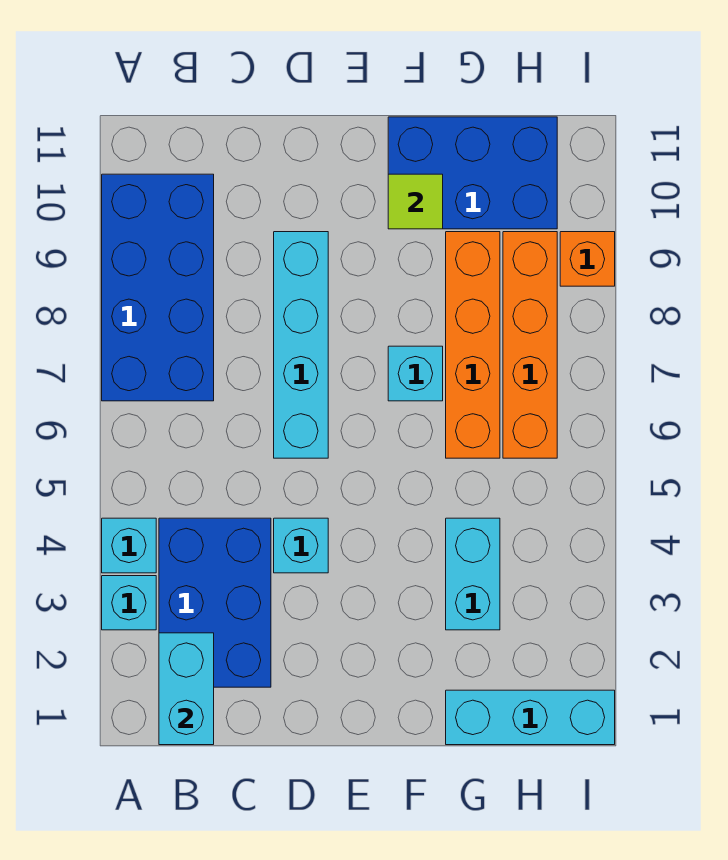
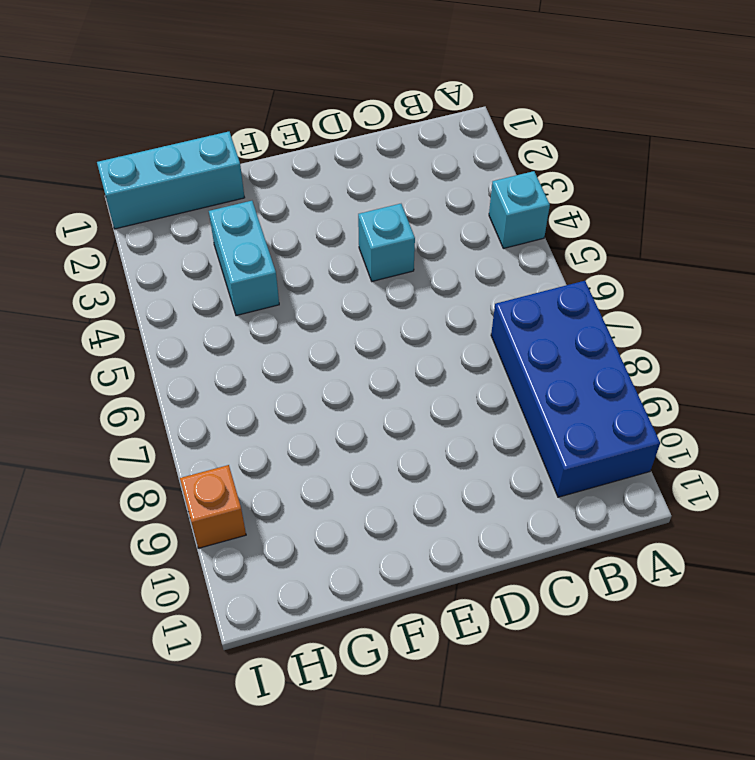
none -> cyan 1x1 brick [102,576,156,630]
none -> blue 2x3 brick [159,518,271,687]
none -> cyan 1x4 brick [274,232,328,458]

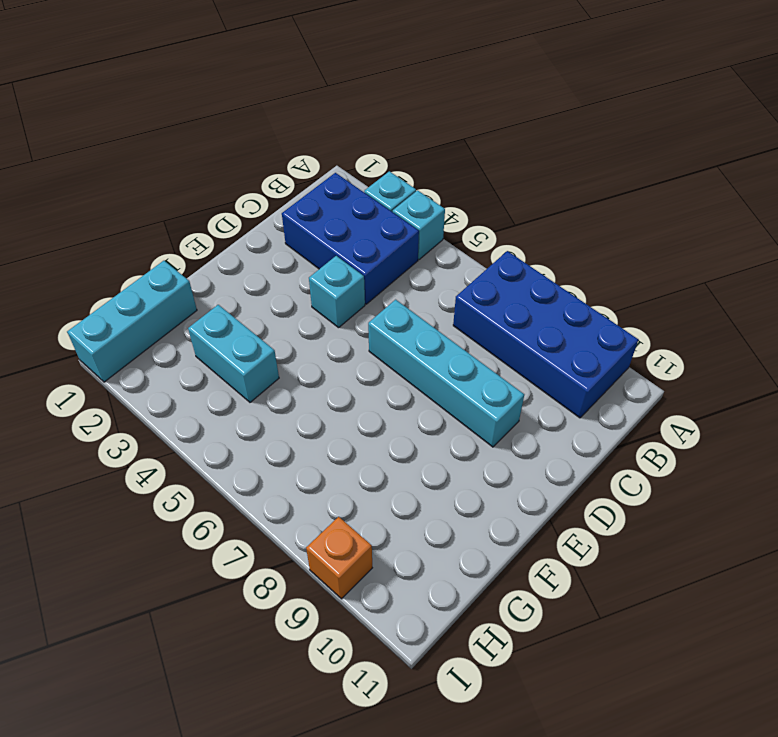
none -> cyan 1x1 brick [388,346,443,401]
none -> blue 2x3 brick [388,117,557,229]
none -> orange 1x4 brick [446,232,500,458]

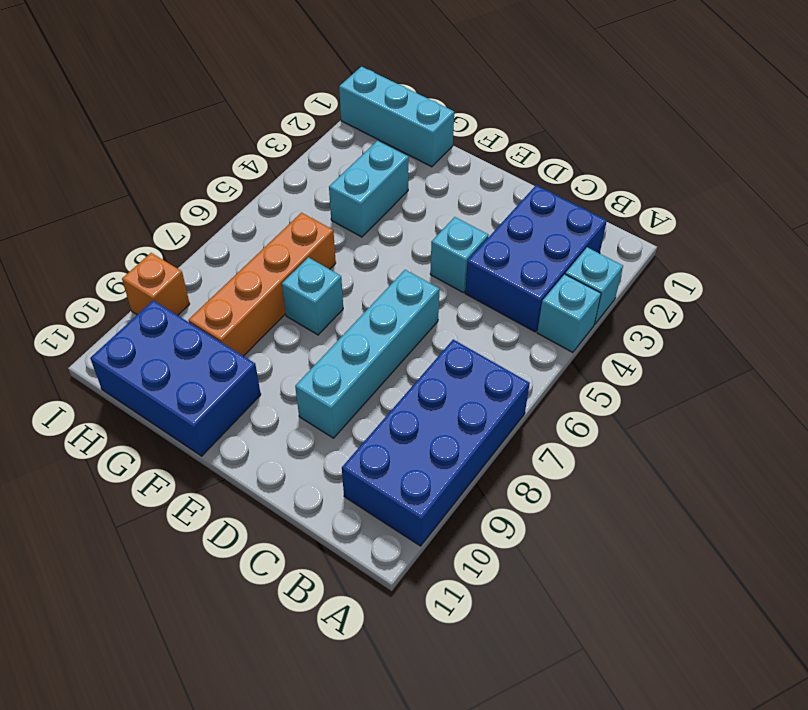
none -> orange 1x4 brick [503,232,557,458]
none -> cyan 1x2 brick [159,633,214,745]
none -> lime 1x1 tile [388,174,443,229]

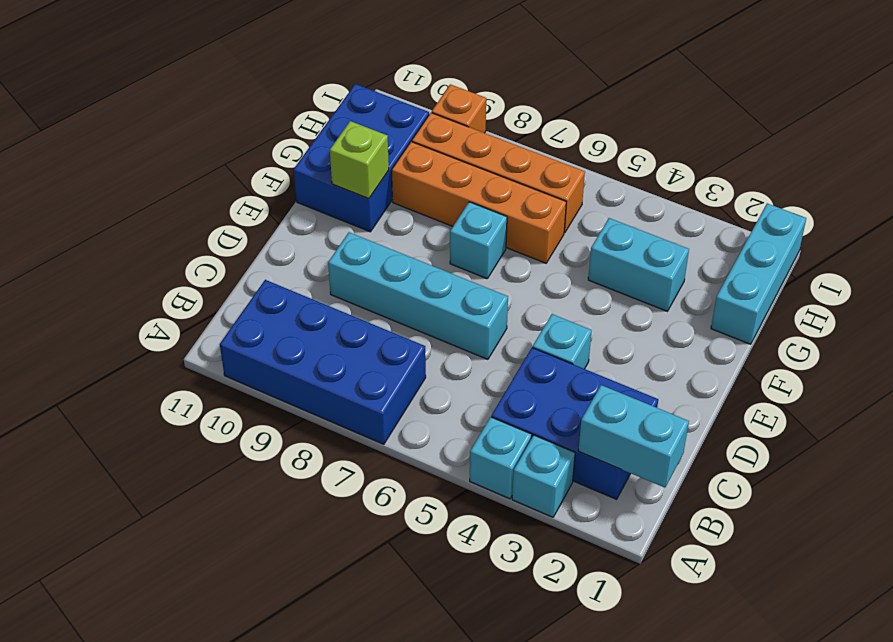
lime 1x1 brick [330,121,389,199] -> lime 1x1 tile [388,174,443,229]

